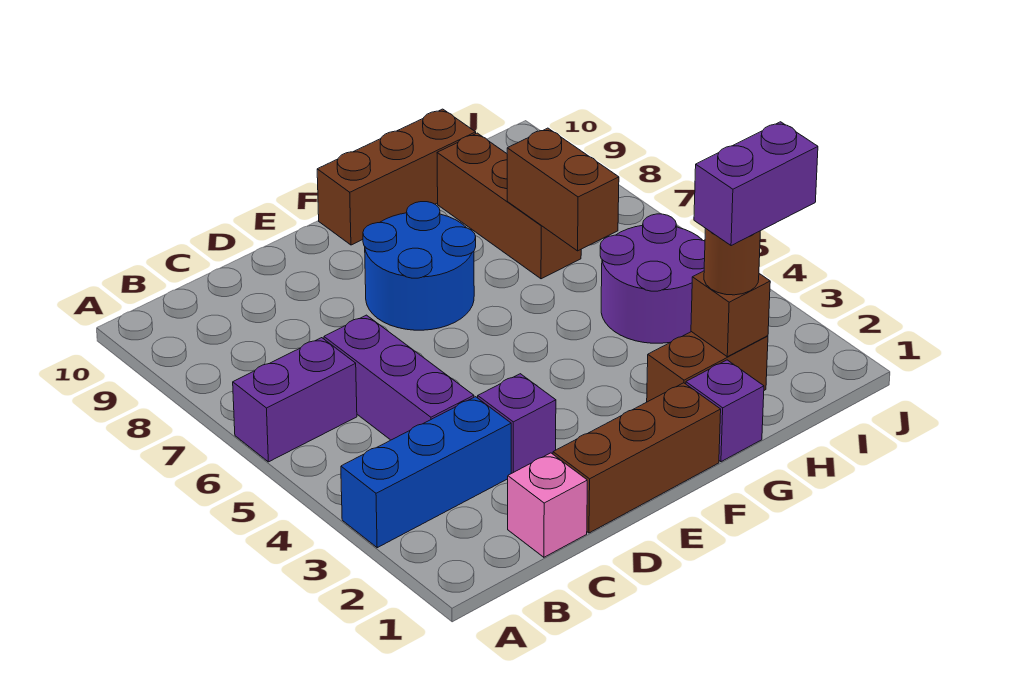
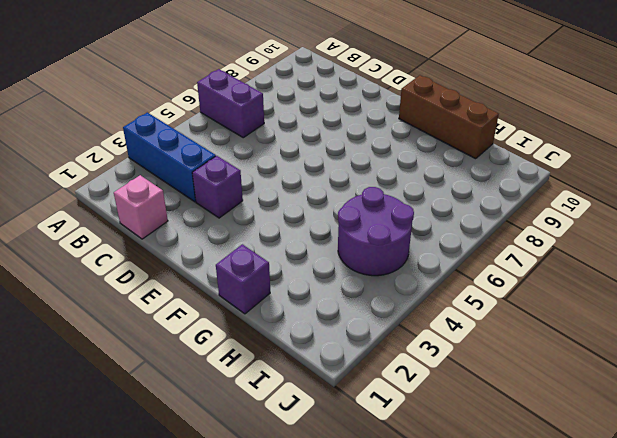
none -> purple 1x3 brick [324,315,474,440]
none -> brown 1x3 brick [553,383,721,533]
none -> blue 2x2 round brick [363,202,476,330]

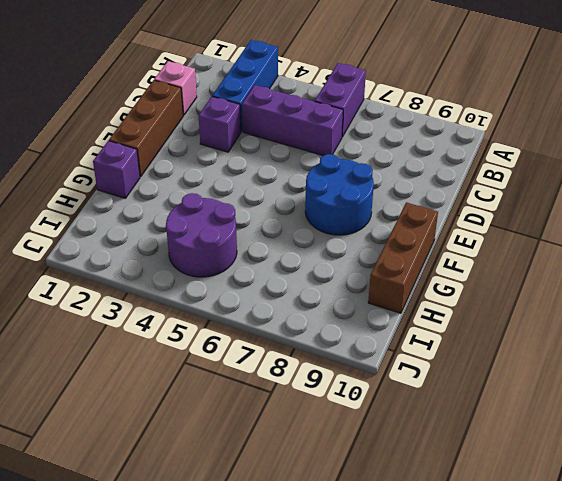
none -> brown 1x2 brick [647,332,768,402]
none -> brown 1x3 brick [437,133,581,279]
none -> brown 1x1 brick [691,271,770,357]

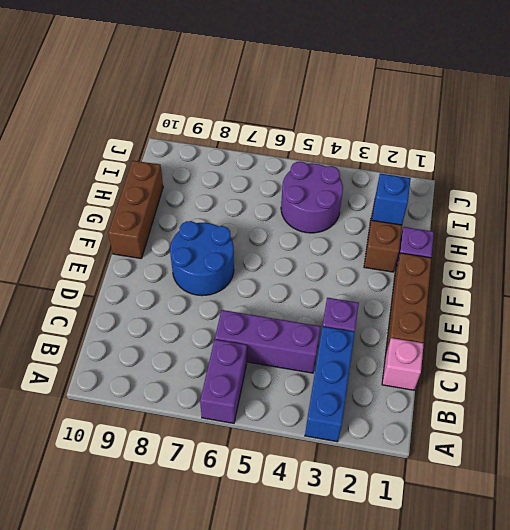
blue 1x1 brick [372,174,411,225] -> brown 1x1 brick [691,271,770,357]
none -> brown 1x3 brick [437,133,581,279]
none -> brown 1x2 brick [507,128,619,251]
none -> brown 1x1 round brick [704,228,760,295]

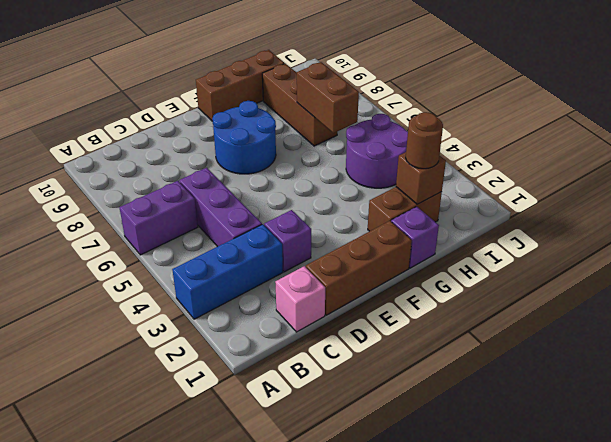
none -> purple 1x2 brick [694,122,818,246]

